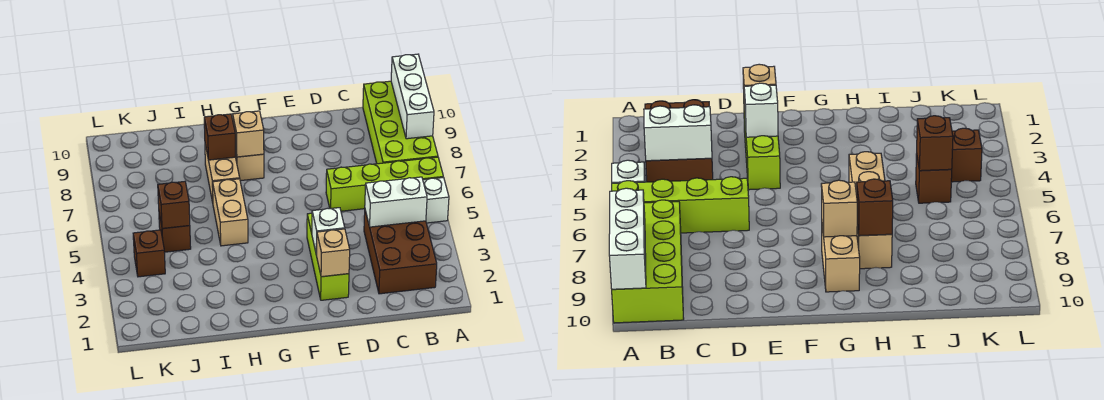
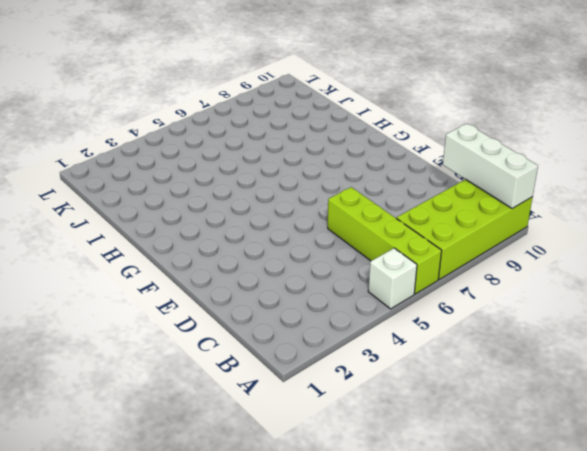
white 1x3 brick [443,124,538,209] -> white 1x3 brick turned to [391,54,434,139]
none -> brown 2x3 brick [364,210,437,294]
none -> lime 1x3 brick [307,213,349,300]
none -> tan 1x2 brick [232,118,264,181]

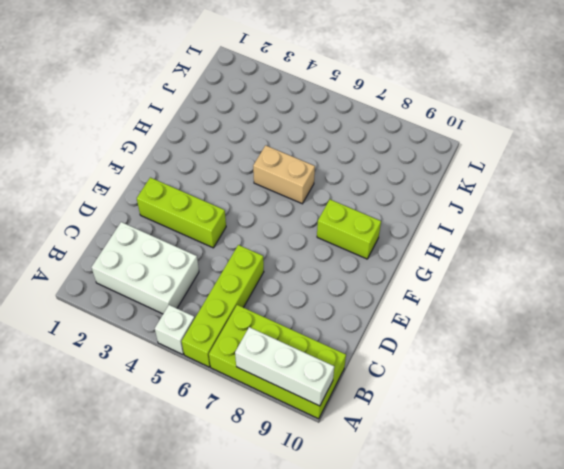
white 2x3 brick [92,222,199,314] -> brown 2x3 brick [364,210,437,294]
lime 1x2 brick [317,200,381,259] -> tan 1x2 brick [232,118,264,181]
none -> tan 1x2 brick [205,145,240,202]
none -> brown 1x1 brick [159,213,191,252]
none -> brown 1x1 brick [133,230,165,277]

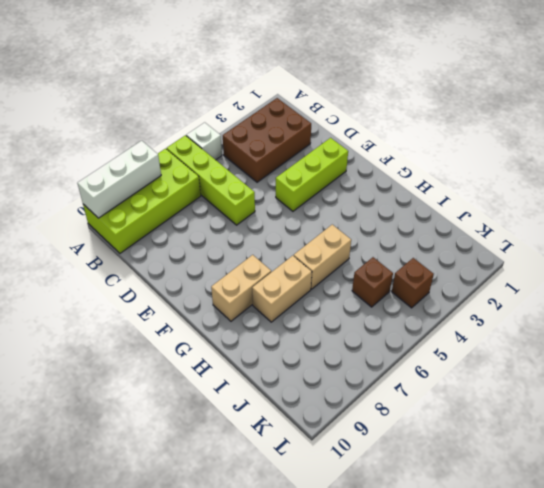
none -> white 1x2 brick [365,177,427,227]
none -> tan 1x1 brick [317,229,350,277]
none -> white 1x1 brick [312,208,345,255]

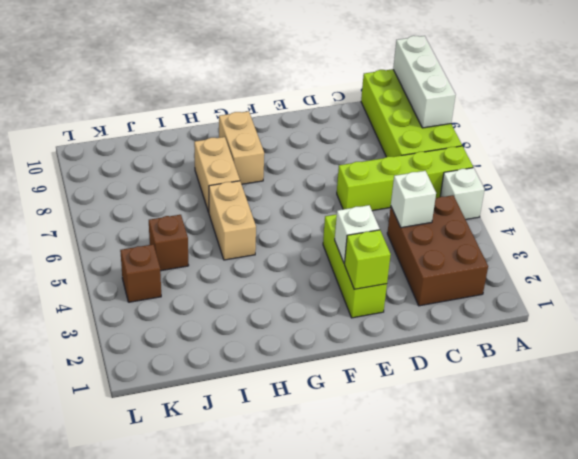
white 1x1 brick [391,171,436,228] -> white 1x2 brick [365,177,427,227]
lime 1x1 brick [345,230,391,289] -> tan 1x1 brick [317,229,350,277]
none -> tan 1x1 brick [233,111,264,157]
none -> brown 1x1 brick [204,114,235,160]
none -> brown 1x1 brick [158,182,190,228]

